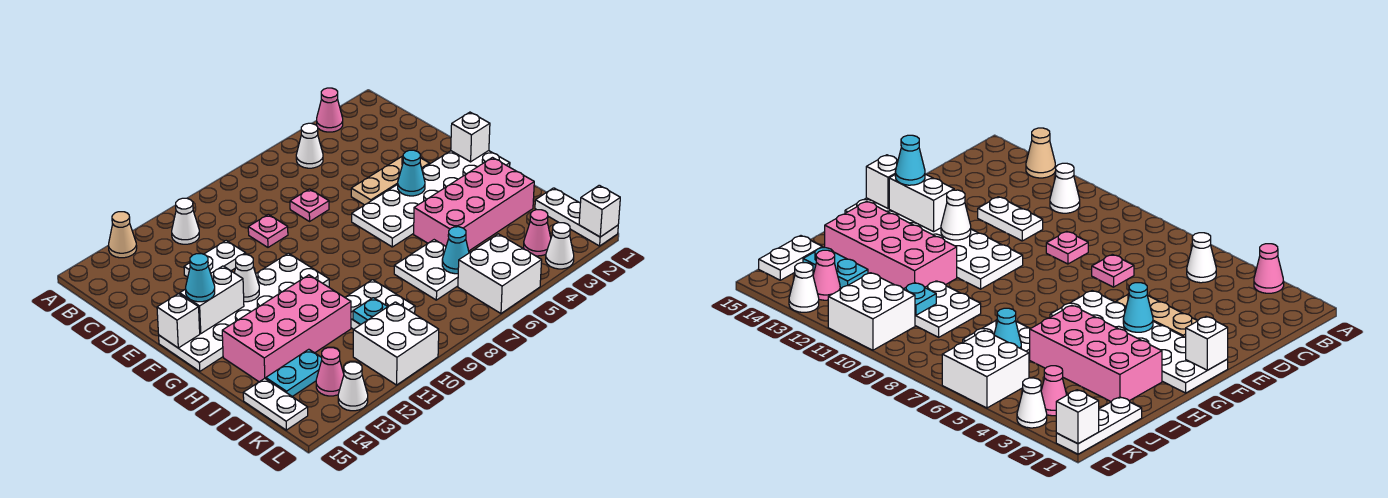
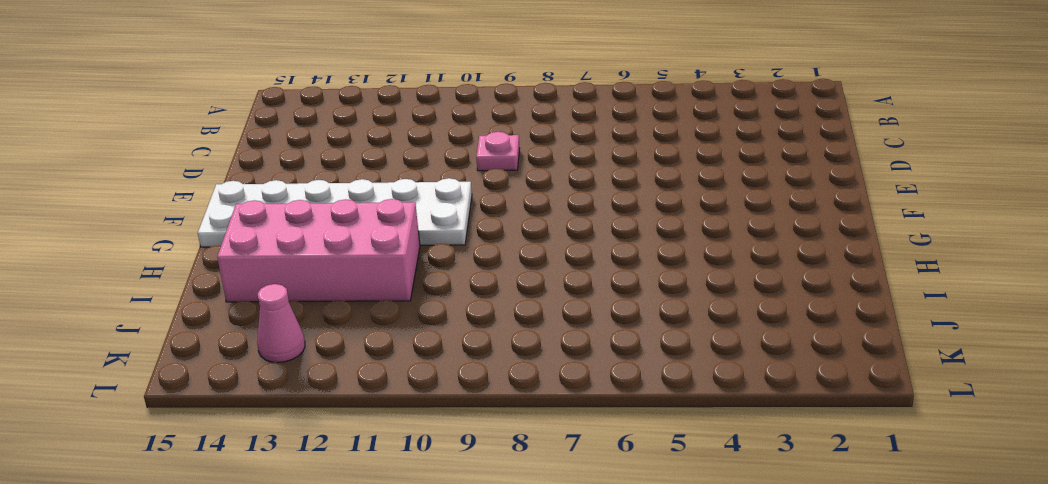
none -> pink 1x1 cone [317,88,343,132]
none -> tan 1x1 cone [108,212,137,258]
none -> white 1x1 cone [296,123,323,168]
none -> white 1x1 cone [172,198,199,244]

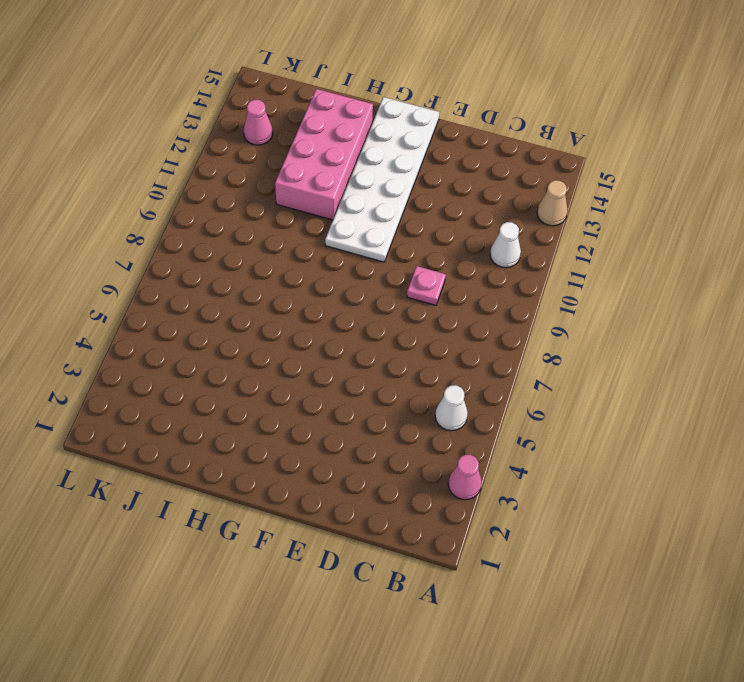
none -> pink 1x1 plate [290,189,329,221]
none -> white 1x2 plate [184,241,246,277]
none -> tan 1x3 plate [351,156,429,205]
none -> white 2x6 plate [352,151,510,247]

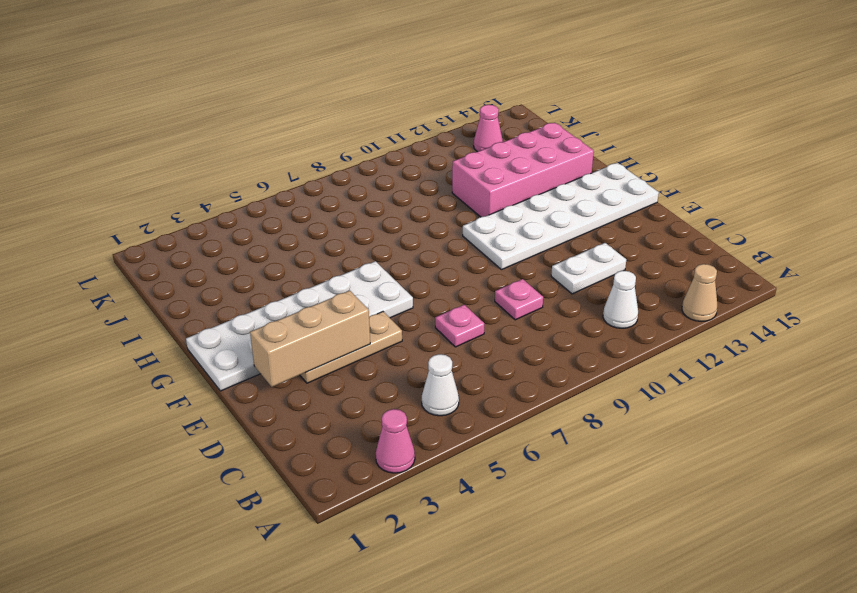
tan 1x3 brick [250,290,370,387] -> none
none -> pink 2x4 brick [414,158,534,251]
none -> white 2x2 plate [394,240,458,300]
none -> white 2x2 plate [345,280,415,329]
none -> white 1x3 plate [535,188,618,246]

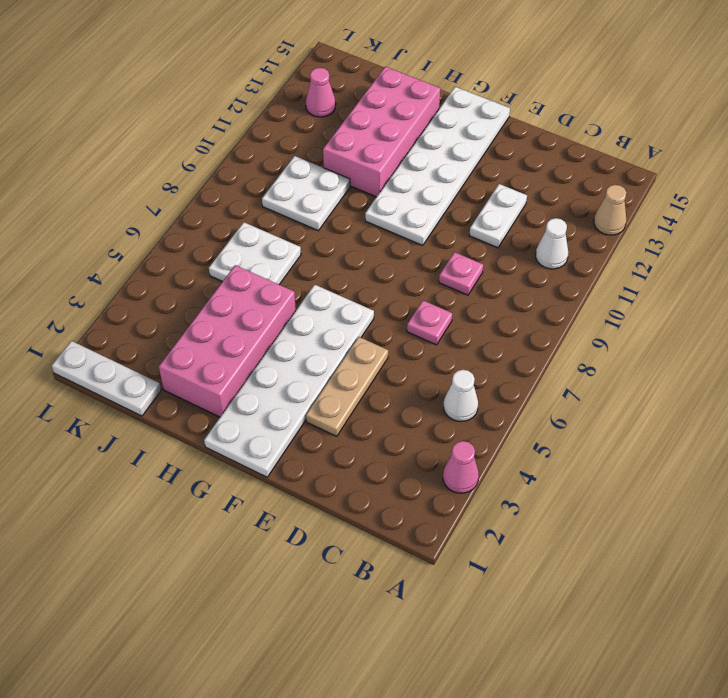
none -> cyan 1x2 plate [266,349,322,397]
none -> white 1x2 plate [243,378,308,430]
none -> pink 1x1 cone [524,210,551,256]
none -> white 2x2 brick [458,234,542,313]

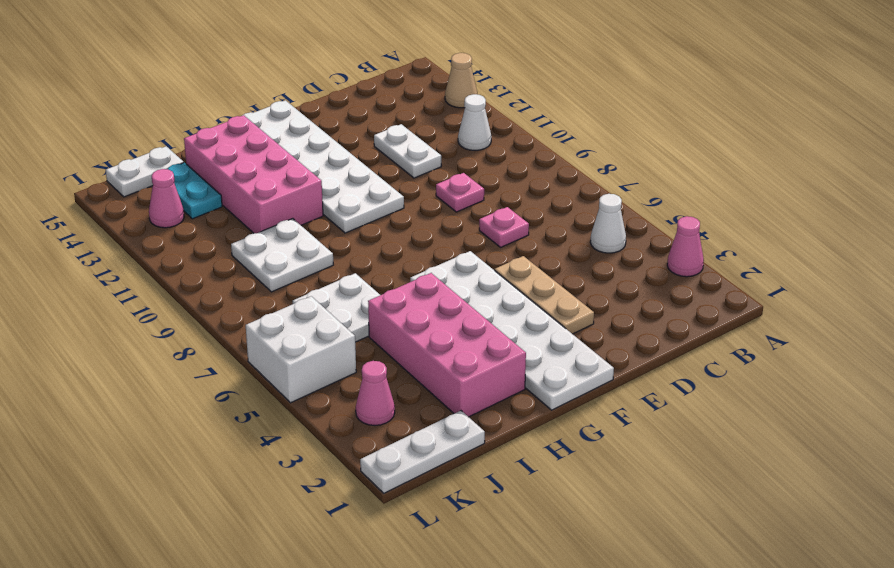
none -> white 2x2 brick [353,302,439,385]
none -> white 1x1 cone [546,223,574,269]
none -> white 1x1 cone [338,362,368,411]
none -> white 1x1 brick [451,112,490,162]

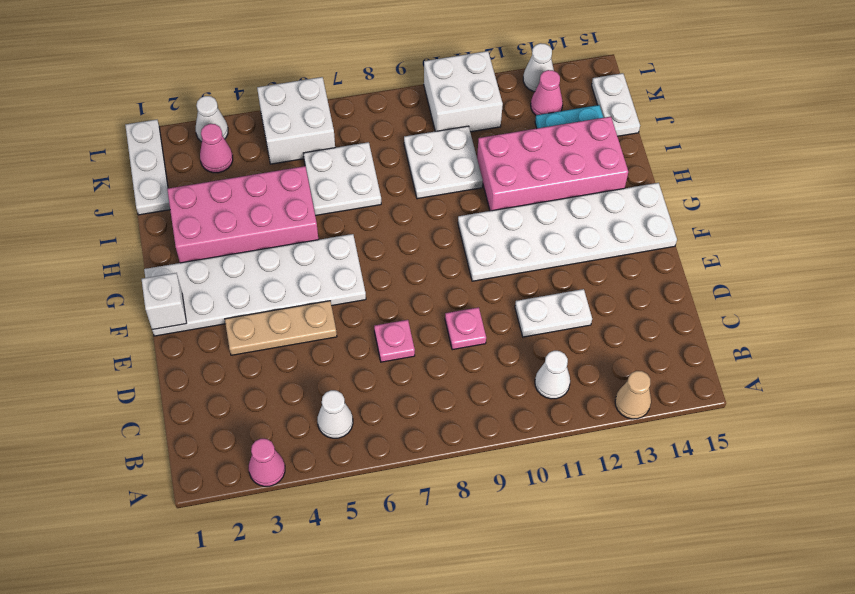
none -> cyan 1x1 cone [398,150,425,196]
none -> white 1x1 cone [235,255,259,302]
none -> white 1x2 brick [180,266,244,333]
none -> white 1x1 brick [157,294,200,348]

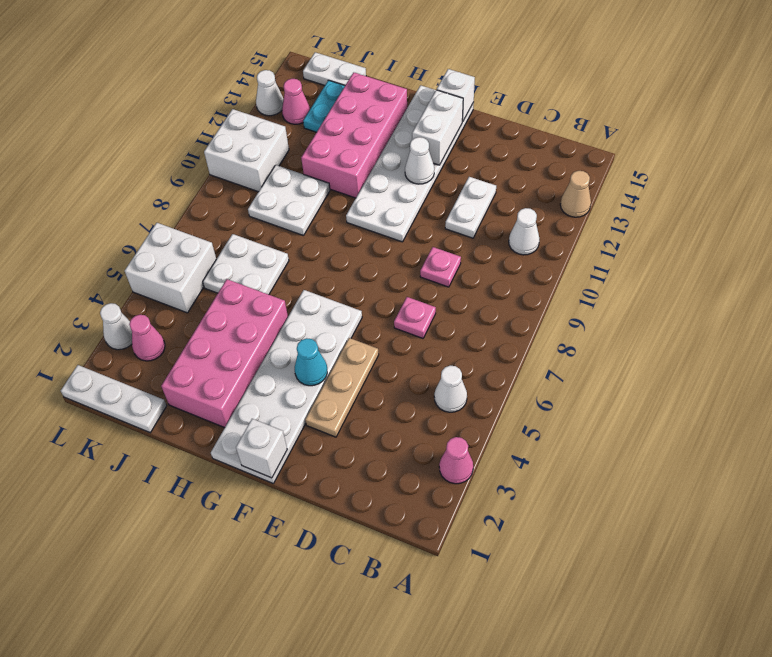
none -> cyan 1x1 cone [442,227,469,274]
none -> cyan 1x1 plate [353,298,388,325]
none -> white 1x1 brick [579,185,620,237]
none -> cyan 1x1 cone [186,254,215,302]

